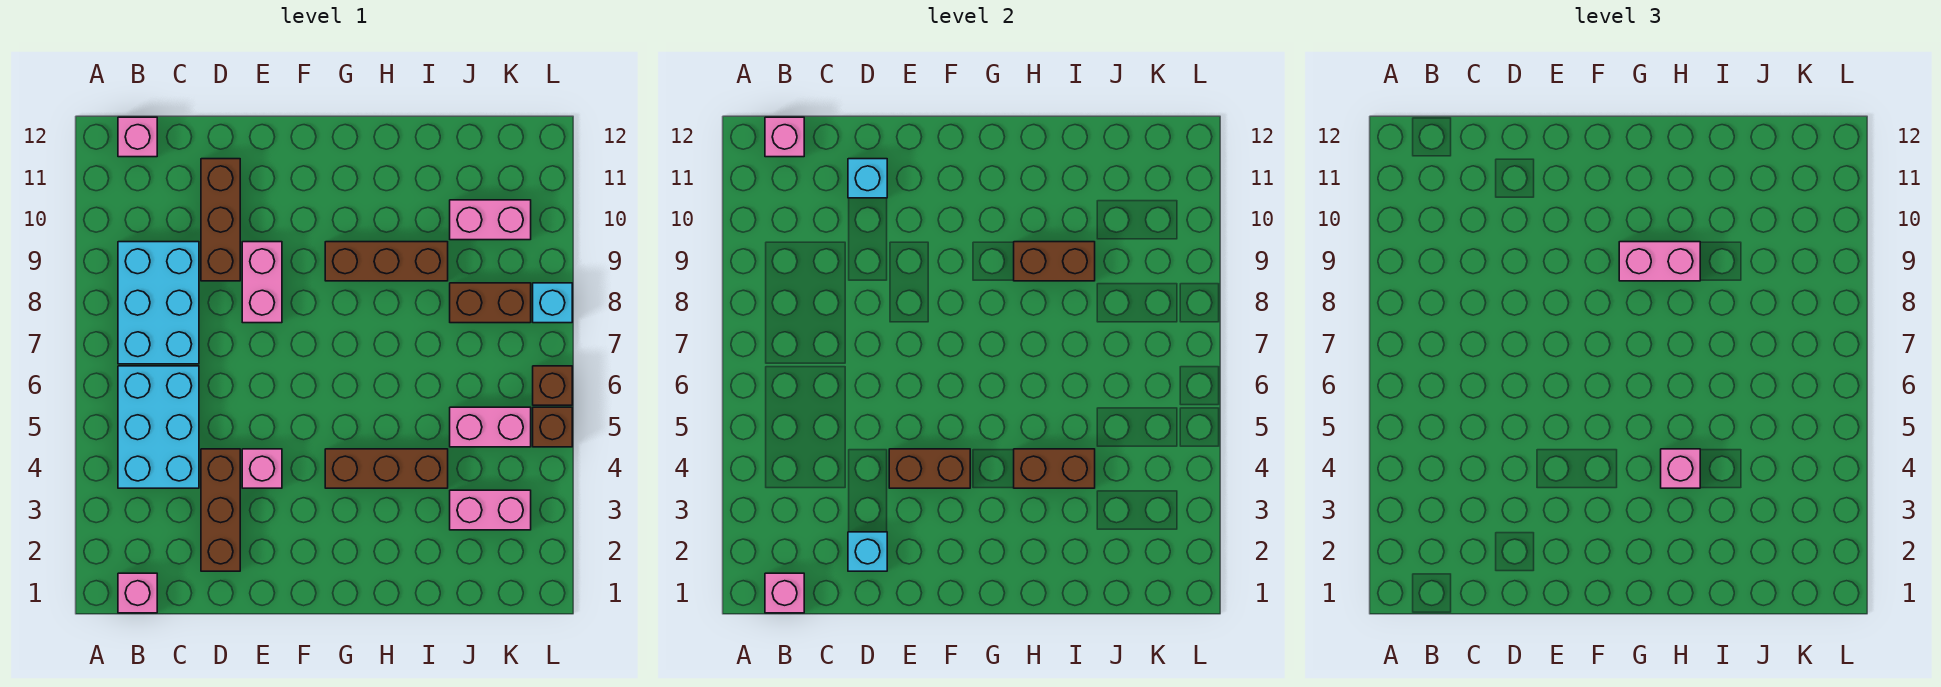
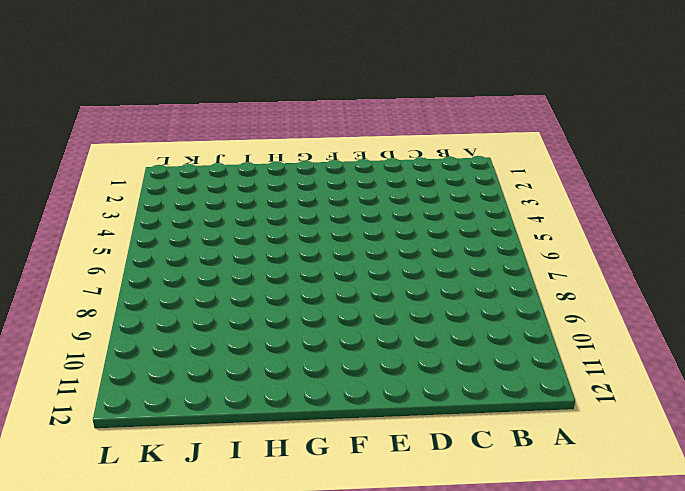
none -> pink 1x1 brick [118,573,157,613]
none -> cyan 2x3 brick [118,366,199,488]
none -> cyan 2x3 brick [118,242,199,364]

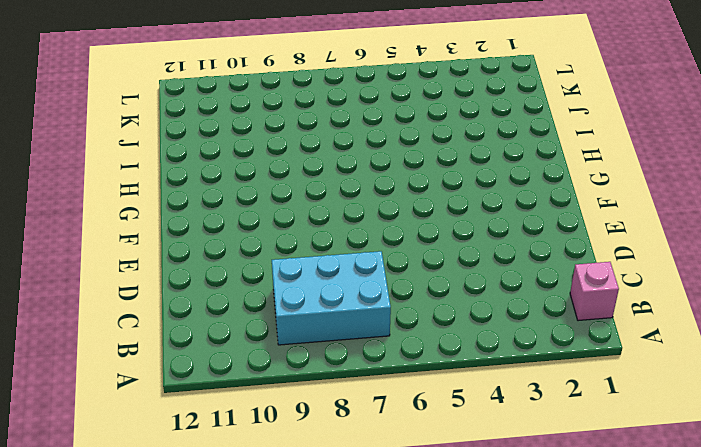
none -> cyan 2x3 brick [118,366,199,488]
none -> pink 1x1 brick [118,117,157,157]
none -> brown 1x3 brick [201,449,240,571]

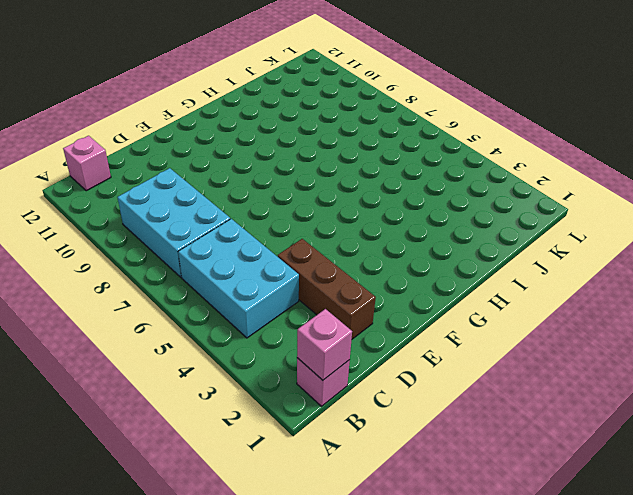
none -> brown 1x3 brick [201,159,240,281]
none -> pink 1x1 brick [242,449,282,488]
none -> pink 1x2 brick [242,242,282,323]

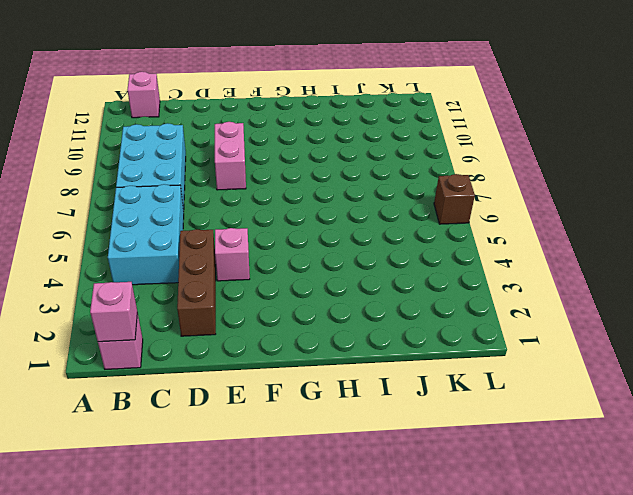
none -> brown 1x3 brick [201,159,240,281]
none -> brown 1x3 brick [325,449,448,488]
none -> brown 1x3 brick [325,242,448,281]

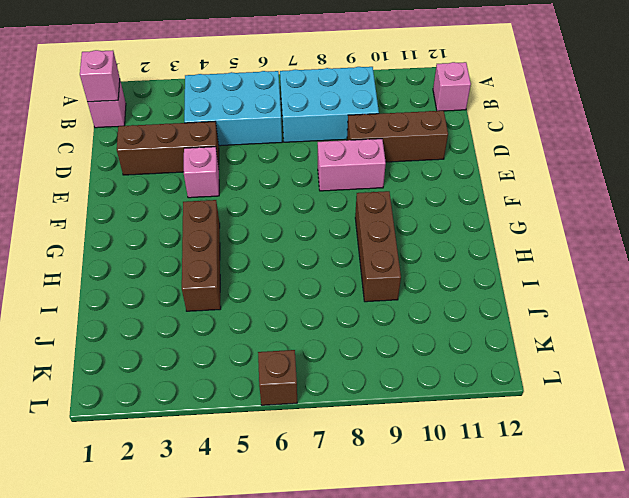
none -> pink 1x2 brick [450,490,531,530]
none -> pink 1x2 brick [450,407,531,447]
none -> brown 1x2 brick [450,283,531,323]

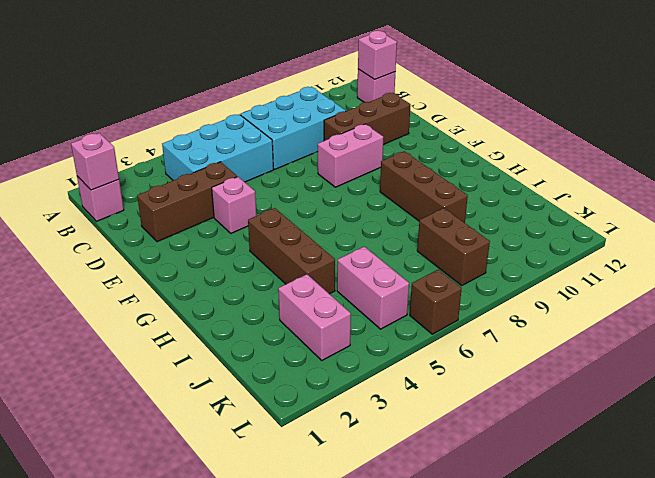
none -> pink 1x2 brick [450,200,531,240]
none -> brown 1x1 brick [533,407,572,447]
none -> cyan 1x1 brick [533,283,572,323]

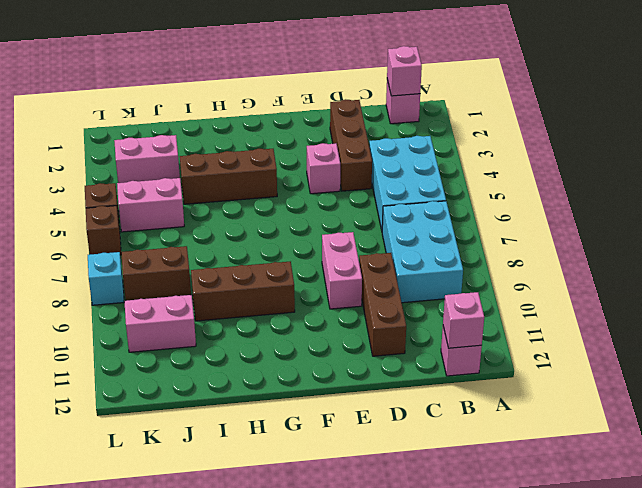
none -> cyan 1x1 brick [848,532,887,571]
none -> cyan 1x1 brick [848,159,887,198]
none -> brown 1x2 brick [889,449,970,488]

